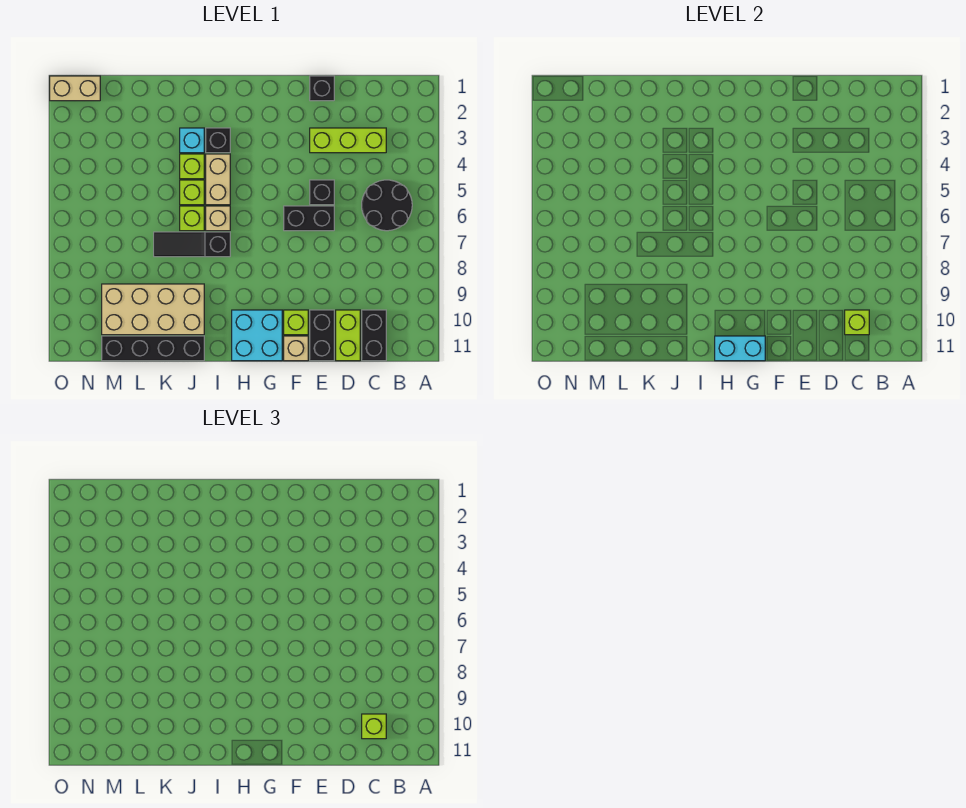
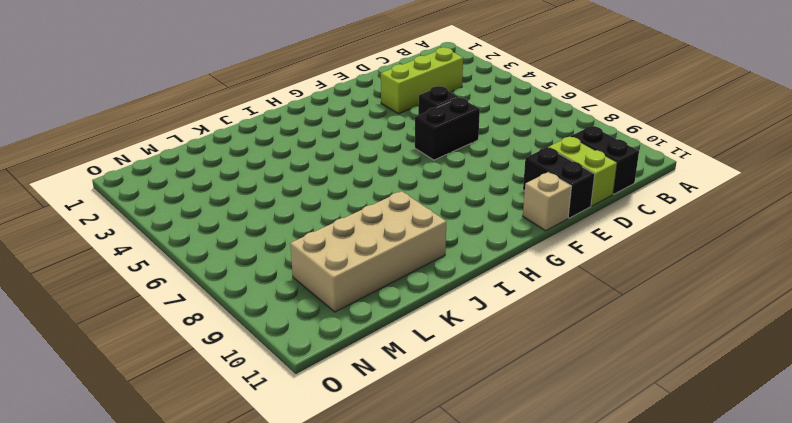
none -> black 2x2 round brick [362,180,412,231]
none -> black 1x1 brick [310,76,334,101]
none -> lime 1x1 brick [284,310,308,335]

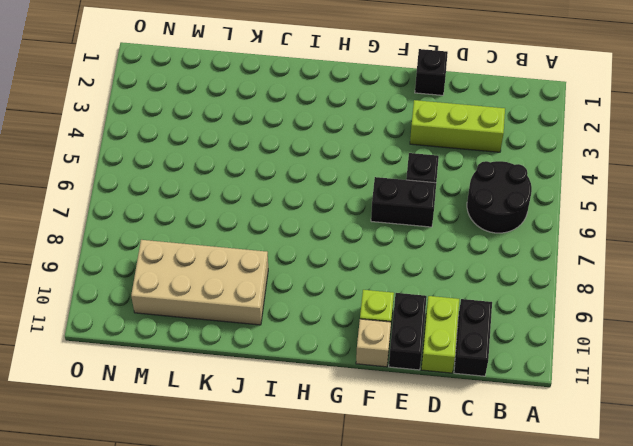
none -> cyan 2x2 brick [232,310,282,361]
none -> black 1x1 brick [206,128,230,153]
none -> tan 1x2 brick [206,154,230,205]

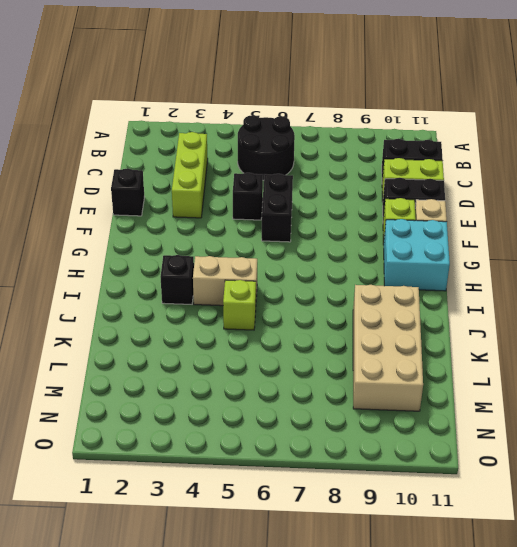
none -> tan 1x1 brick [206,206,230,231]
none -> black 1x3 slope [154,232,230,257]
none -> cyan 1x1 brick [180,128,204,153]

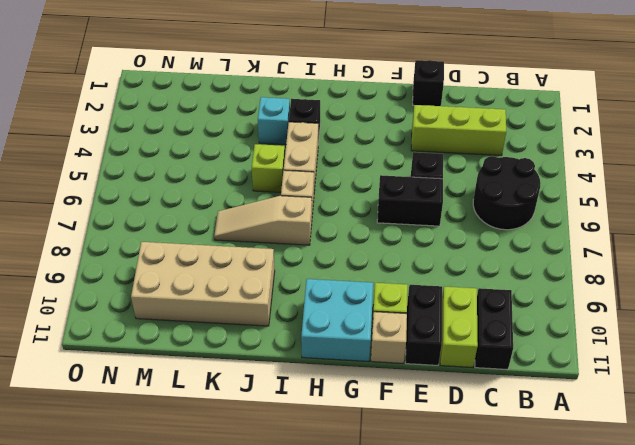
tan 1x3 slope [214,196,312,245] -> black 1x3 slope [154,232,230,257]
none -> lime 1x1 brick [180,154,204,179]
none -> lime 1x1 brick [180,206,204,231]
none -> black 1x4 brick [102,336,204,361]

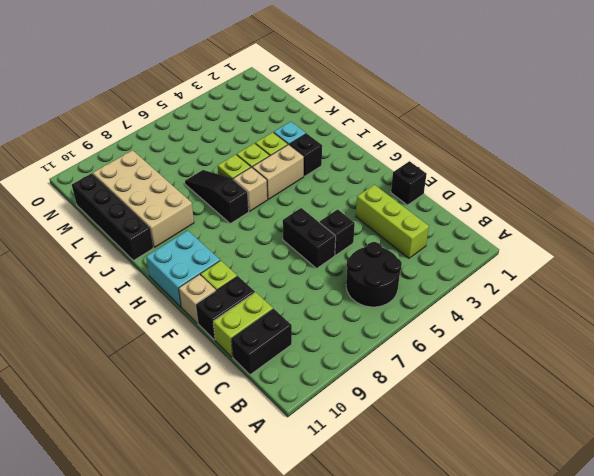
none -> tan 1x2 brick [50,76,100,101]
none -> lime 1x1 brick [845,310,869,335]
none -> cyan 1x2 brick [715,336,765,361]

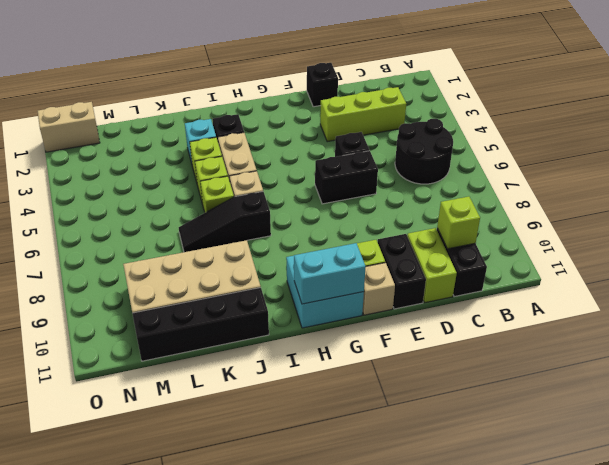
none -> lime 1x1 brick [362,714,386,739]

